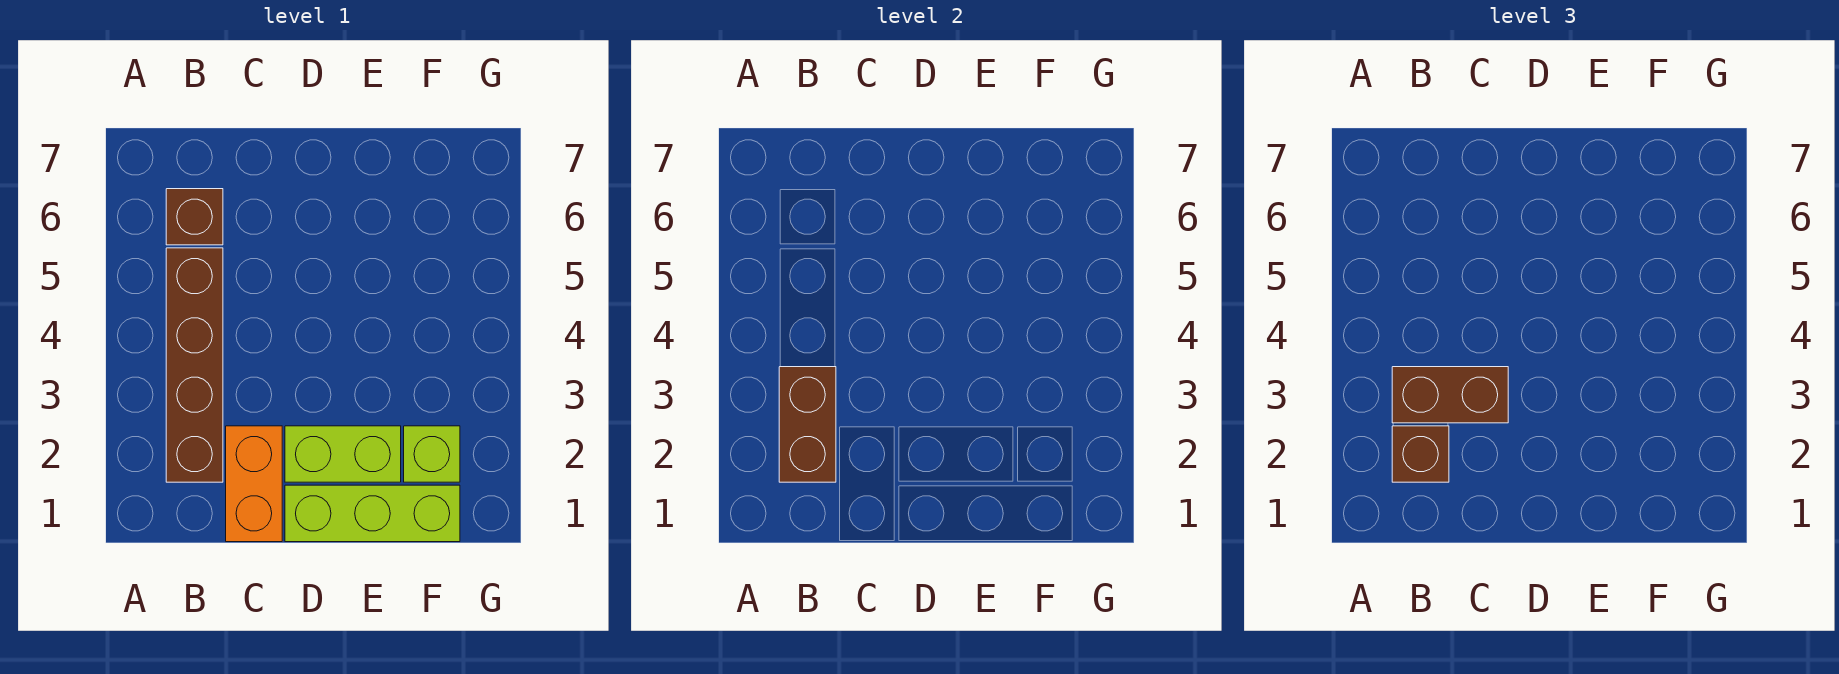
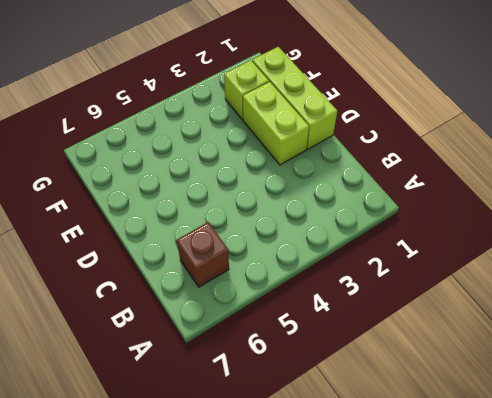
none -> brown 1x4 brick [166,248,223,482]
none -> orange 1x2 brick [226,426,282,542]

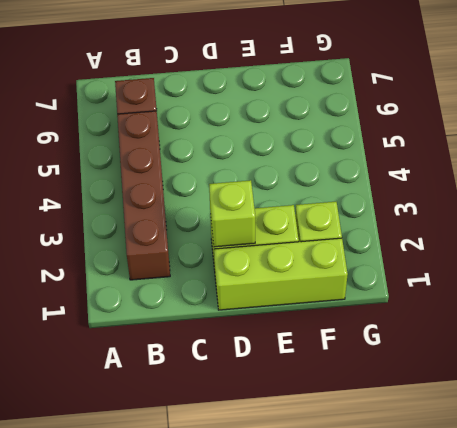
lime 1x1 brick [209,180,255,247] -> none
none -> orange 1x2 brick [226,426,282,542]
none -> brown 1x2 brick [779,367,836,482]

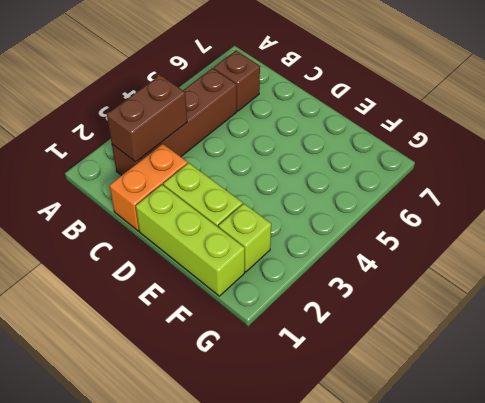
none -> brown 1x1 brick [1392,426,1449,482]
none -> brown 1x2 brick [1392,367,1508,423]

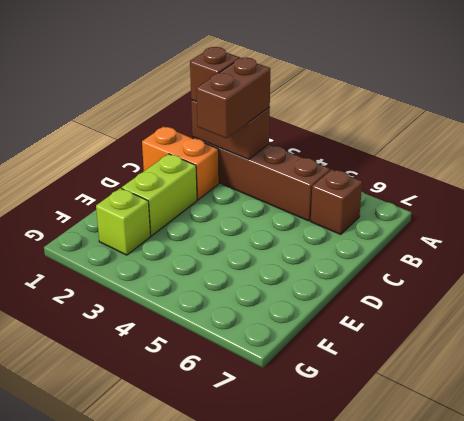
none -> lime 1x3 brick [285,485,460,542]

